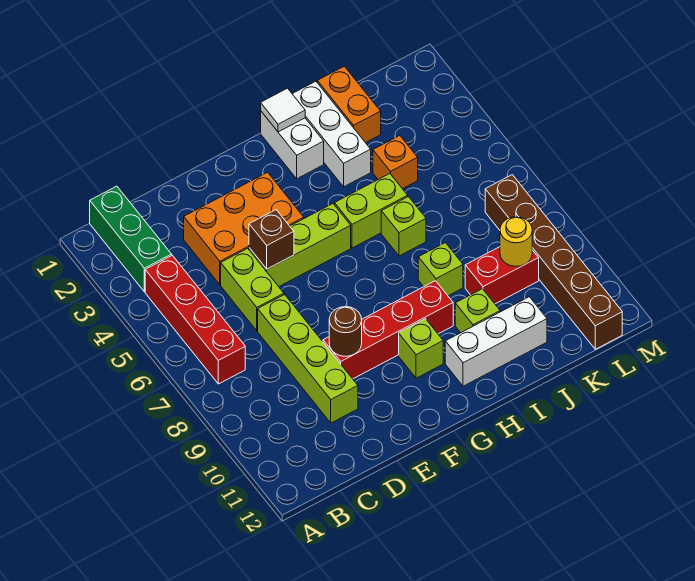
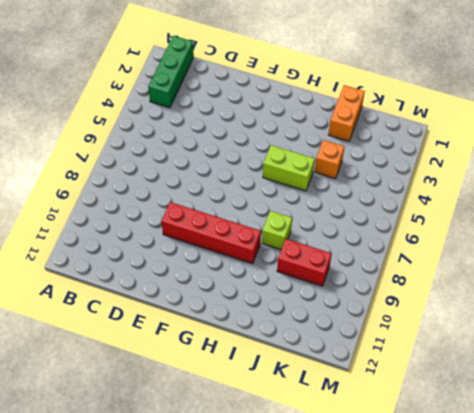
none -> red 1x4 brick [145,255,245,384]
none -> orange 2x3 brick [184,172,304,285]
none -> lime 1x2 brick [221,248,284,331]

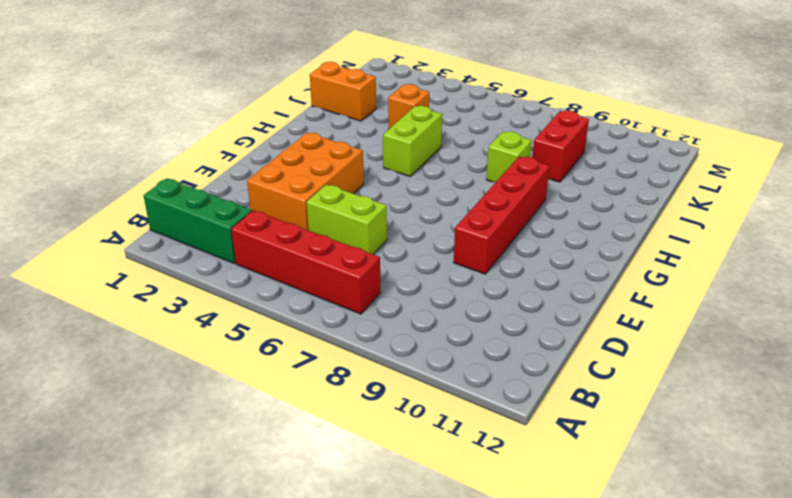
none -> lime 1x4 brick [258,295,358,423]
none -> lime 1x3 brick [249,204,351,287]
none -> lime 1x1 brick [399,319,443,378]

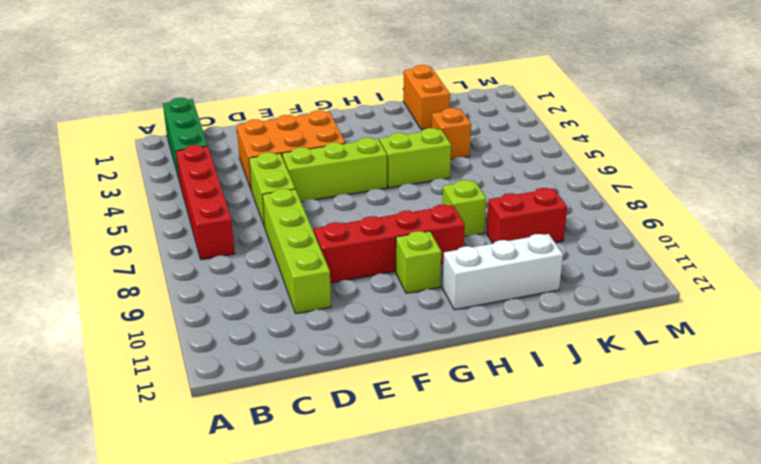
none -> white 1x2 brick [261,111,324,179]
none -> white 1x3 brick [293,81,371,187]
none -> lime 1x1 brick [381,197,426,256]

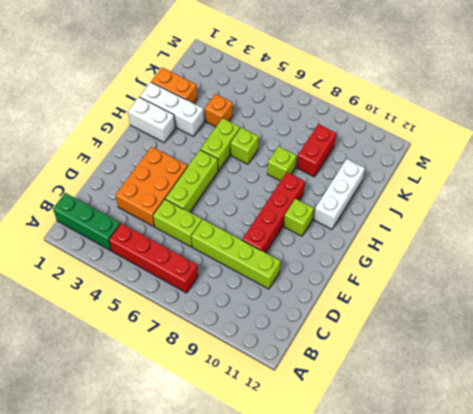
none -> lime 1x1 brick [455,289,500,333]
none -> brown 1x6 brick [485,175,622,349]
none -> brown 1x1 brick [249,210,294,269]

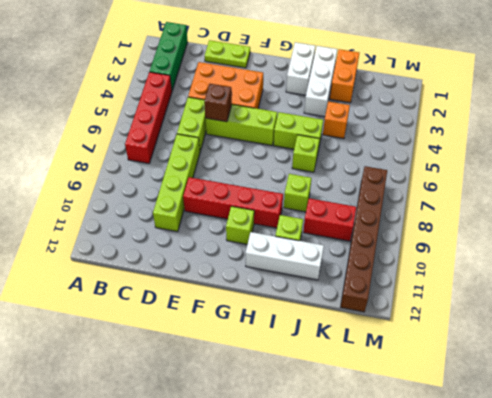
lime 1x2 plate [205,40,250,68] -> none
none -> brown 1x1 round brick [329,307,362,356]
none -> white 1x1 tile [261,88,305,132]
none -> yellow 1x1 round brick [500,217,532,266]

